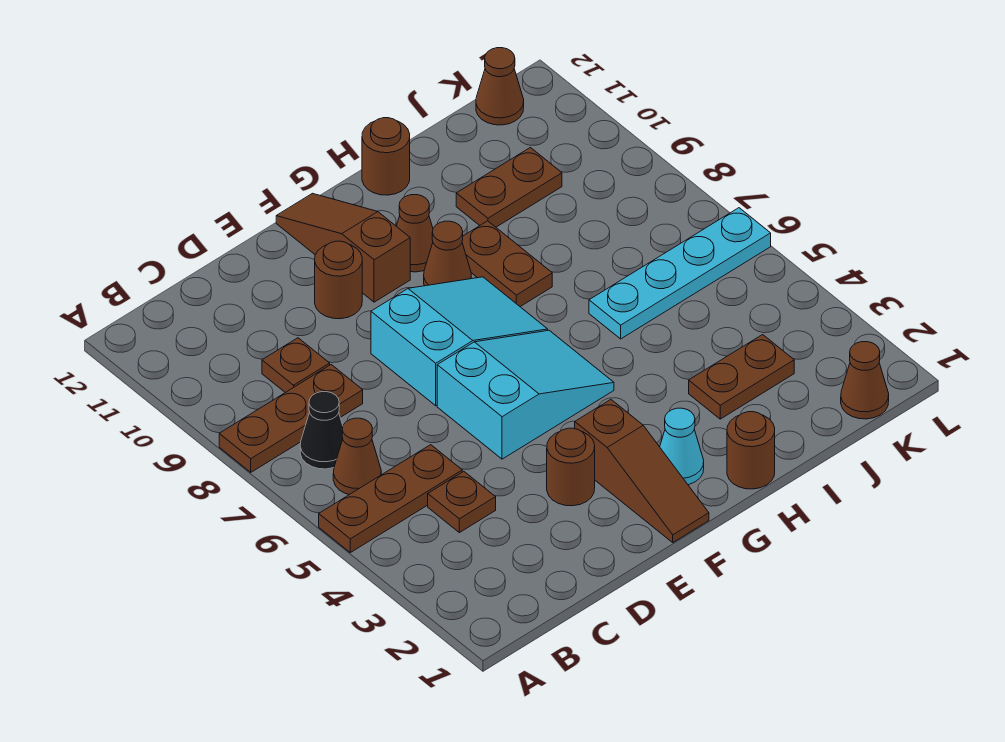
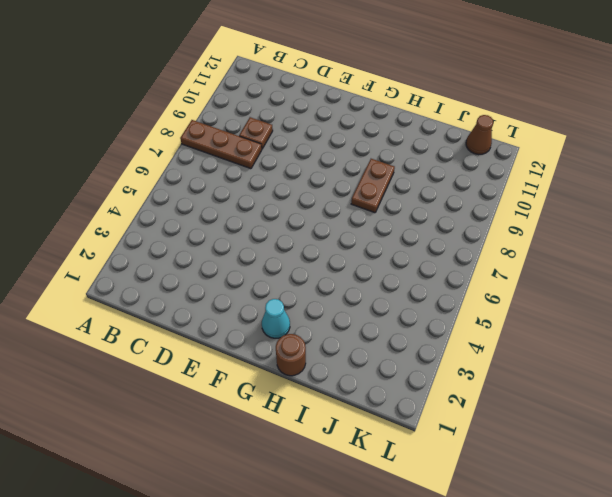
none -> brown 1x3 plate [319,445,462,553]
none -> brown 1x1 cone [333,418,381,495]
none -> black 1x1 cone [300,392,343,469]

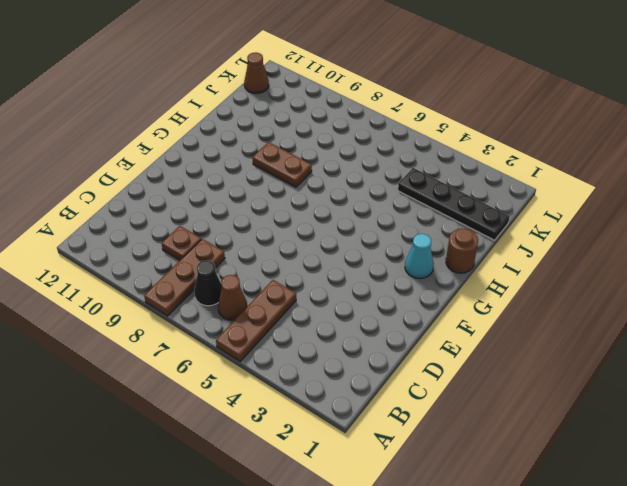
black 1x4 plate [398,168,510,240] -> brown 1x2 plate [689,335,794,419]
none -> brown 1x1 plate [428,472,496,533]
none -> brown 1x1 round brick [547,428,595,506]
none -> cyan 2x3 slope [437,330,614,459]

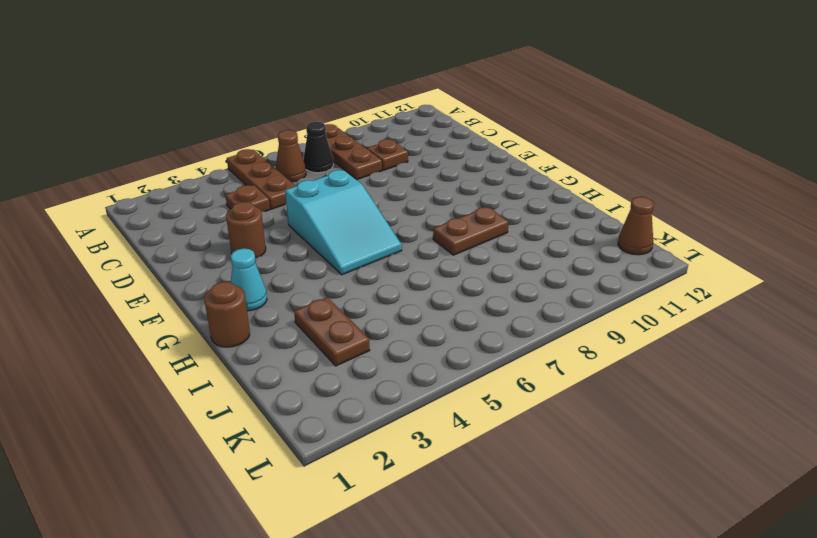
none -> cyan 2x3 slope [371,277,548,406]
none -> brown 1x1 round brick [315,241,362,319]
none -> brown 1x3 slope [575,400,709,542]

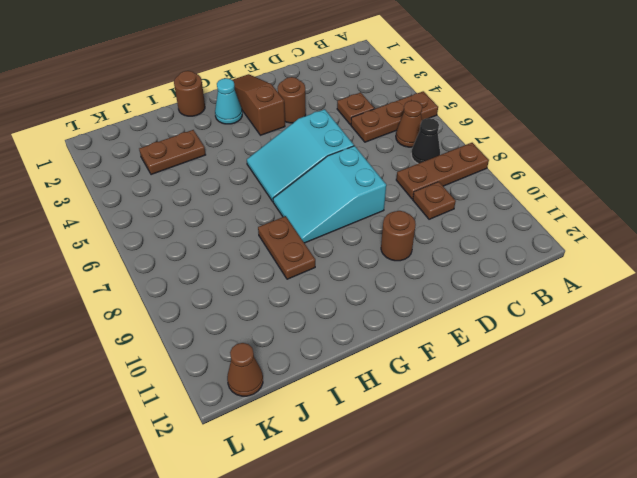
none -> brown 1x3 slope [276,193,410,302]
none -> brown 1x1 cone [424,221,471,286]
none -> brown 1x1 cone [396,195,433,272]

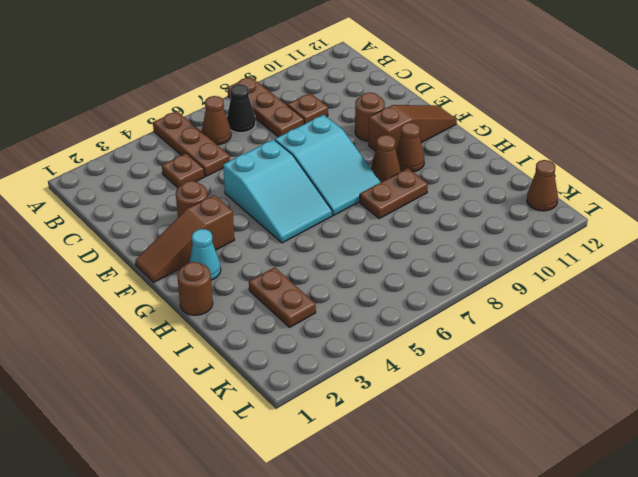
none -> brown 1x1 round brick [362,118,410,195]
none -> cyan 1x4 plate [589,208,771,339]
none -> brown 1x2 plate [456,148,562,227]

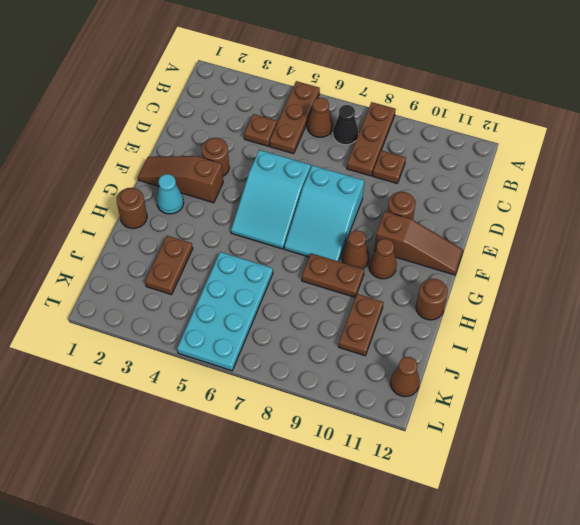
cyan 2x4 plate [177,252,273,371] -> cyan 1x4 plate [589,208,771,339]
none -> brown 1x1 cone [841,342,889,419]

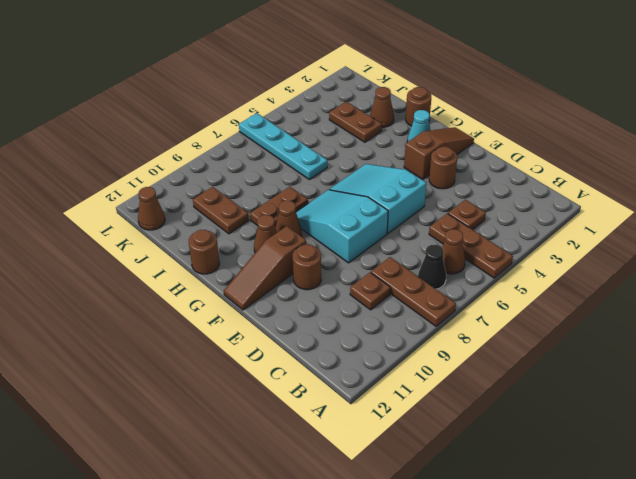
brown 1x1 cone [370,87,394,127] -> brown 1x1 cone moved to [841,342,889,419]

